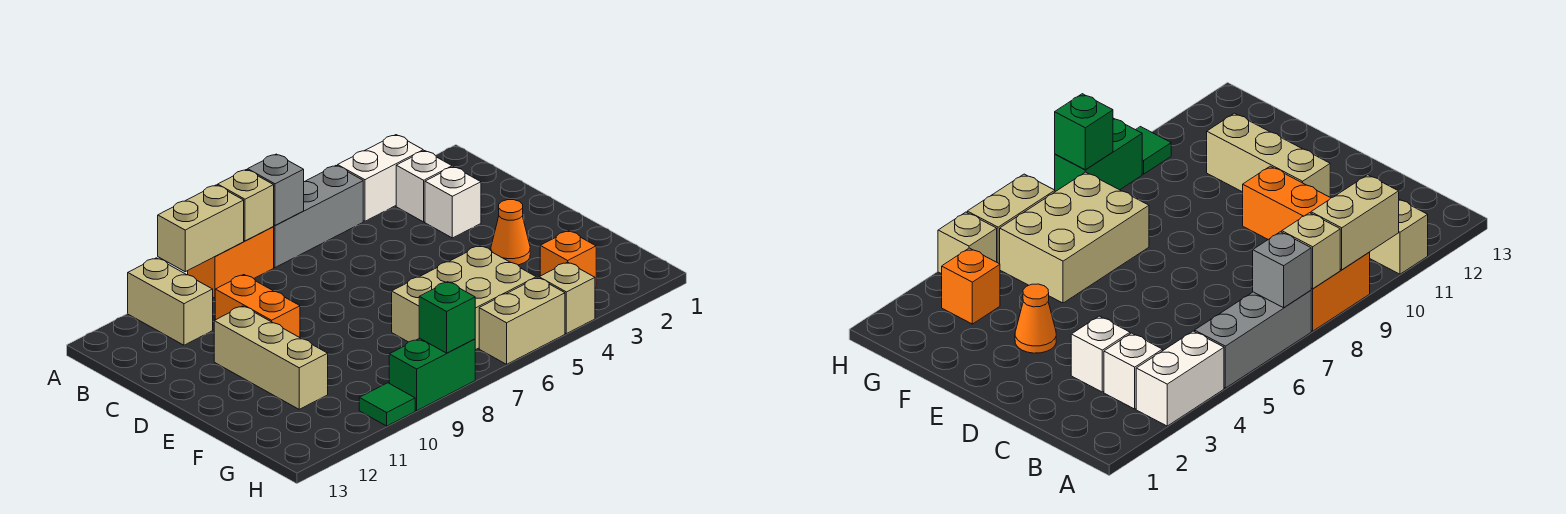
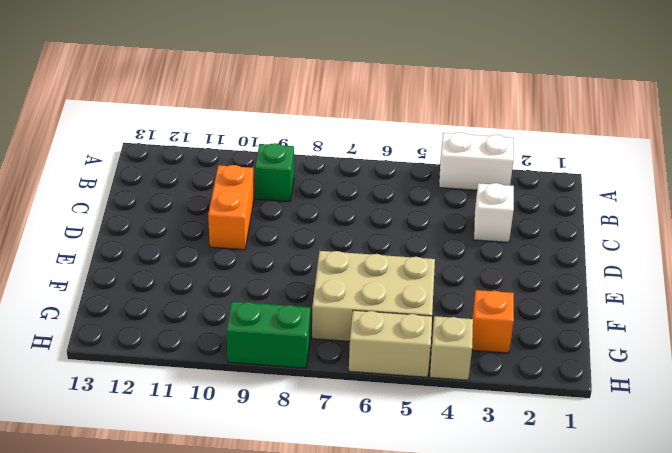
green 1x1 brick [255,143,294,202] -> green 1x1 brick moved to [419,282,475,353]
none -> grey 1x3 brick [273,166,363,268]
none -> orange 1x2 brick [188,227,274,298]
none -> tan 1x2 brick [128,258,213,345]

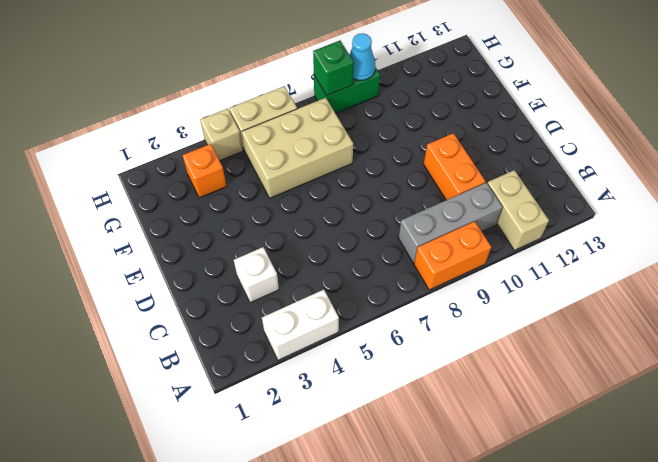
grey 1x3 brick [398,183,503,263] -> grey 1x3 brick moved to [273,166,363,268]
cyan 1x1 cone [349,33,375,80] -> none
none -> white 1x1 brick [396,151,452,222]
none -> tan 1x3 brick [214,306,328,409]
none -> orange 1x1 cone [491,200,530,265]

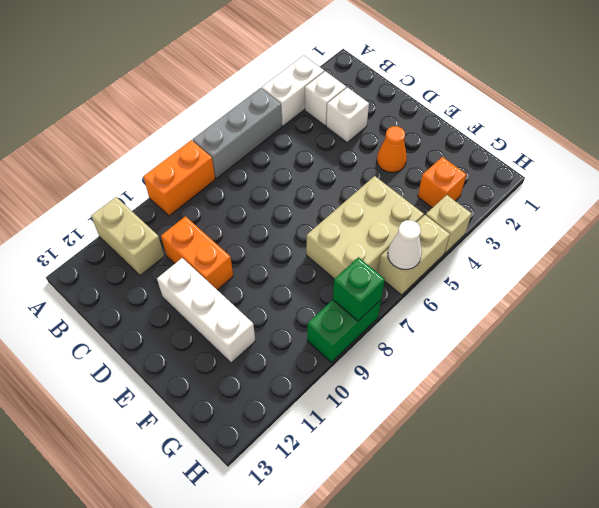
white 1x3 brick [157,258,255,363] -> tan 1x3 brick [214,306,328,409]
white 1x1 cone [388,220,422,269] -> none
none -> green 1x1 tile [359,383,415,426]
none -> grey 1x1 brick [248,154,304,225]
none -> tan 1x1 brick [218,170,274,241]

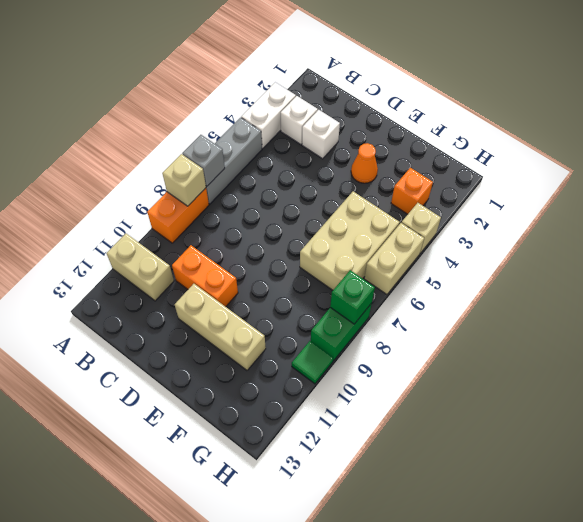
none -> tan 1x2 brick [158,185,244,272]

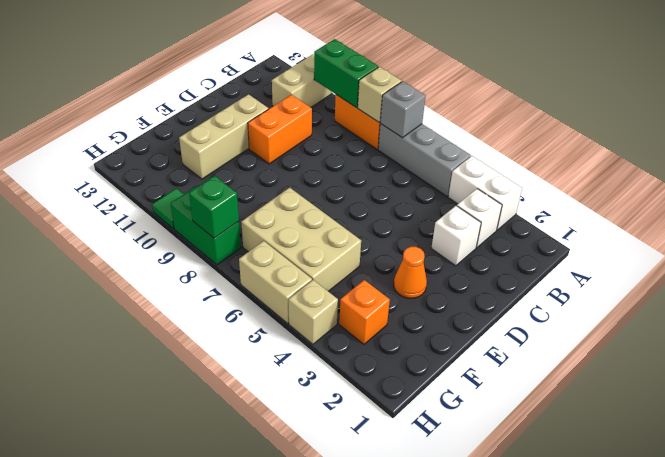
green 1x2 brick [314,39,378,108] -> tan 1x2 brick [158,185,244,272]

